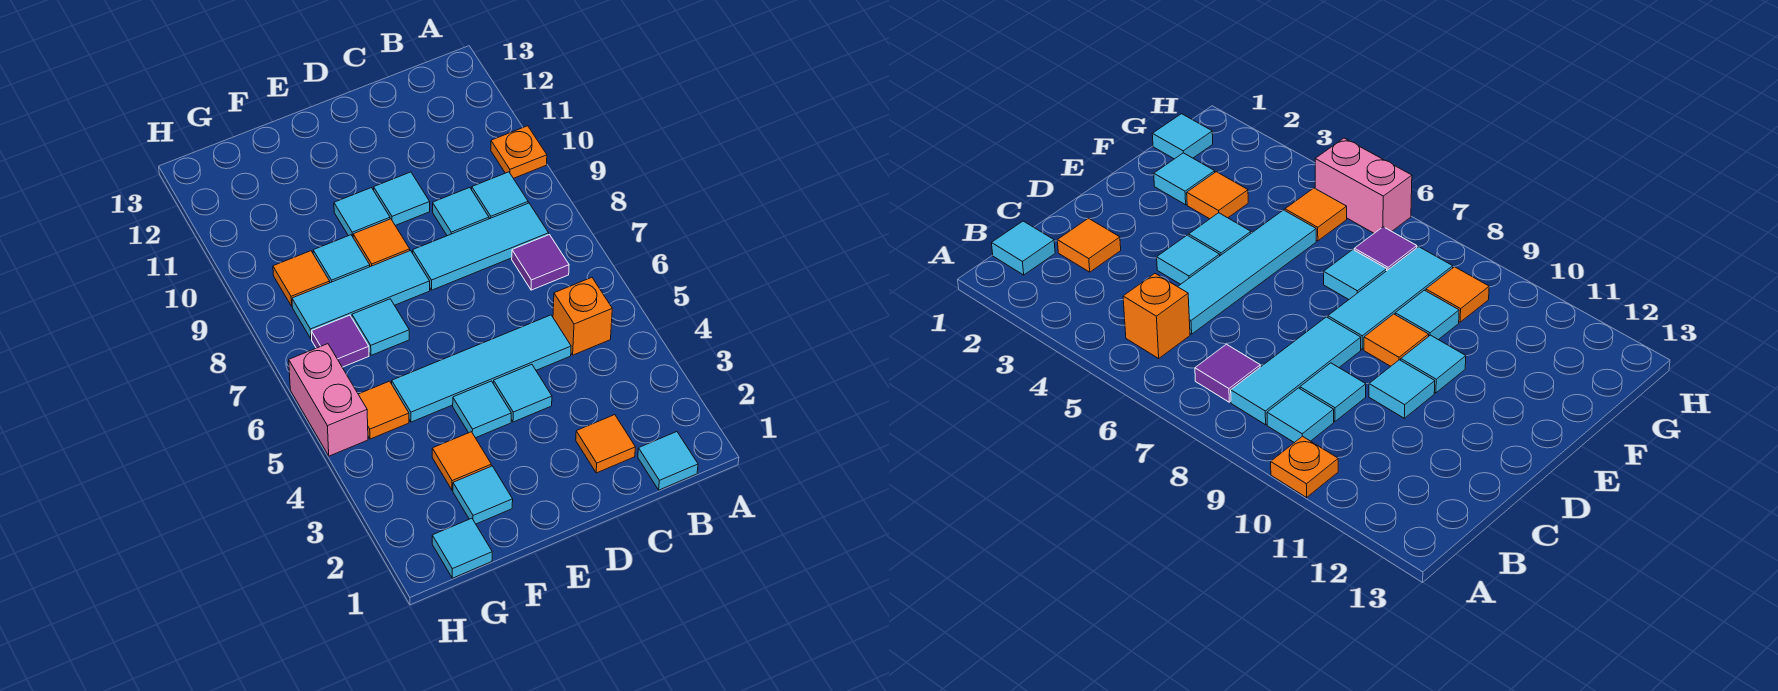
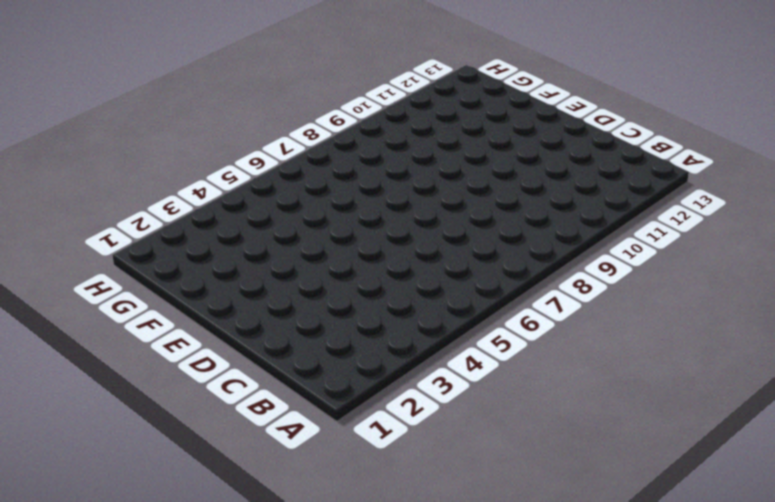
none -> orange 1x1 plate [491,126,547,178]
none -> cyan 1x1 tile [638,432,698,490]
none -> orange 1x1 brick [553,278,612,355]

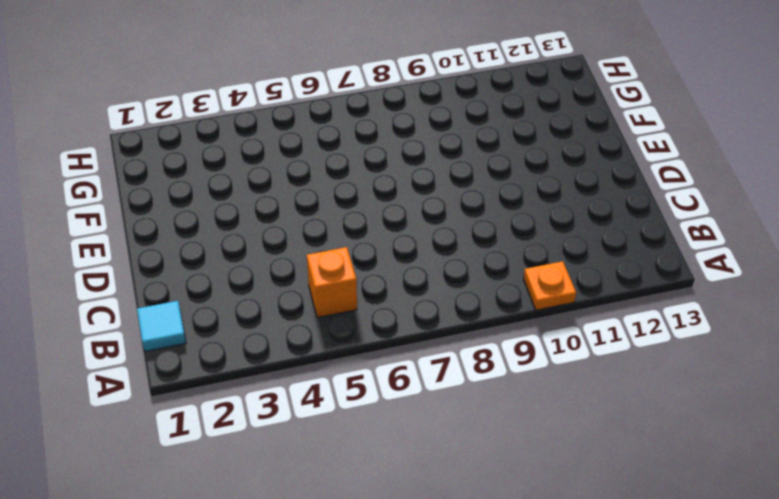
none -> purple 1x1 tile [512,235,569,290]
none -> cyan 1x3 tile [413,203,549,290]
none -> cyan 1x1 tile [472,172,528,219]

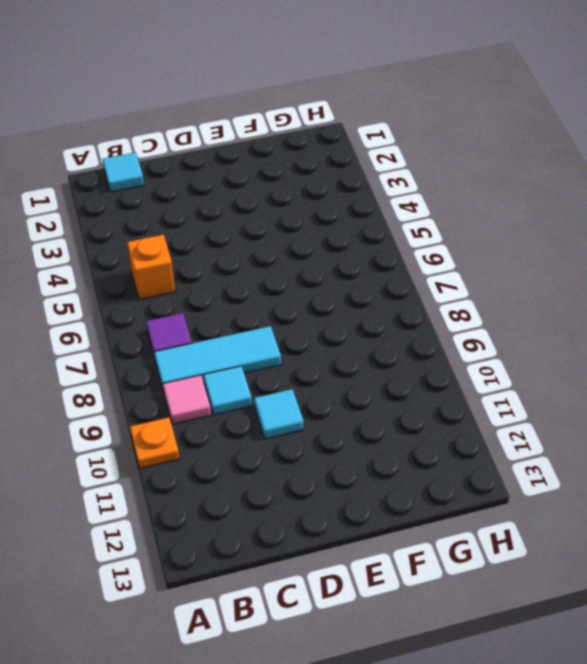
pink 1x1 tile [163,375,211,424] -> cyan 1x1 tile [472,172,528,219]
none -> orange 1x1 tile [576,415,635,473]
none -> cyan 1x4 tile [392,315,571,422]
none -> cyan 1x1 tile [493,364,552,422]

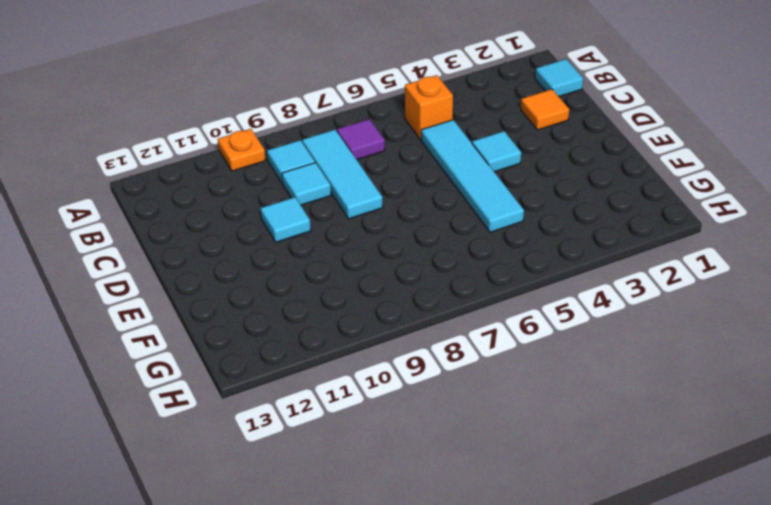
none -> cyan 1x1 tile [453,381,511,438]
none -> cyan 1x3 tile [292,251,430,339]
none -> orange 1x1 tile [353,219,410,267]

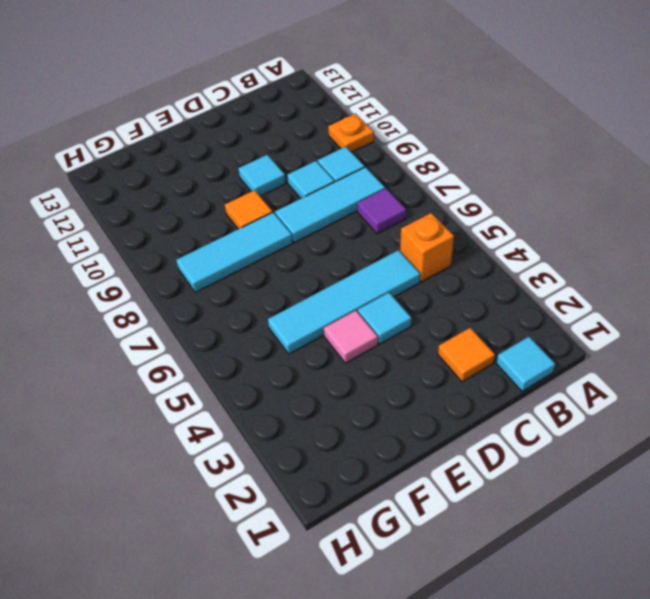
pink 1x1 tile [324,310,378,363] -> cyan 1x1 tile [453,381,511,438]
none -> cyan 1x1 tile [334,188,390,237]
none -> cyan 1x1 tile [453,466,513,524]
none -> orange 1x1 tile [432,432,491,490]

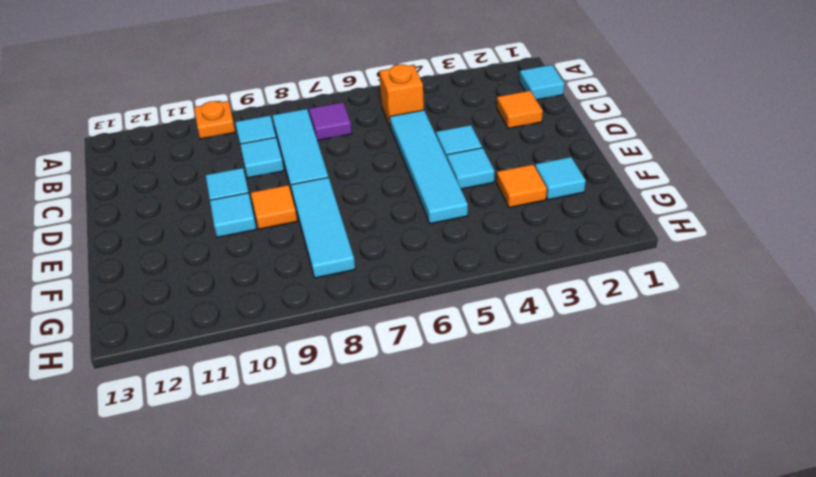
none -> cyan 1x1 tile [352,299,409,355]
none -> cyan 1x1 tile [313,235,370,283]
none -> cyan 1x1 tile [432,518,492,578]

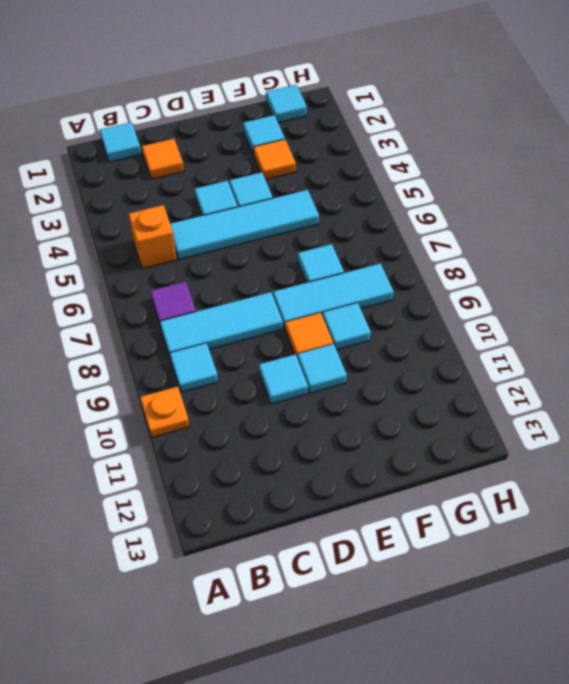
none -> cyan 1x1 tile [433,188,489,236]
none -> orange 1x1 tile [358,381,409,439]
none -> purple 1x1 tile [311,315,369,367]

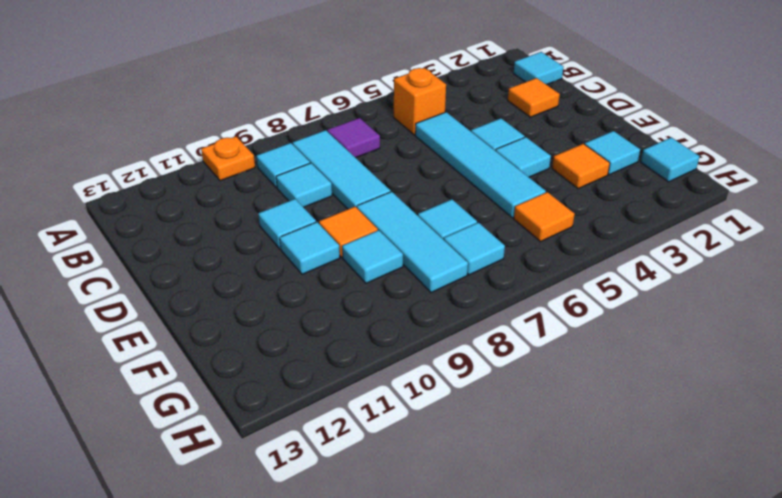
cyan 1x1 tile [444,222,505,275] -> purple 1x1 tile [311,315,369,367]
none -> orange 1x1 tile [273,251,330,306]
none -> pink 1x2 brick [289,344,368,456]

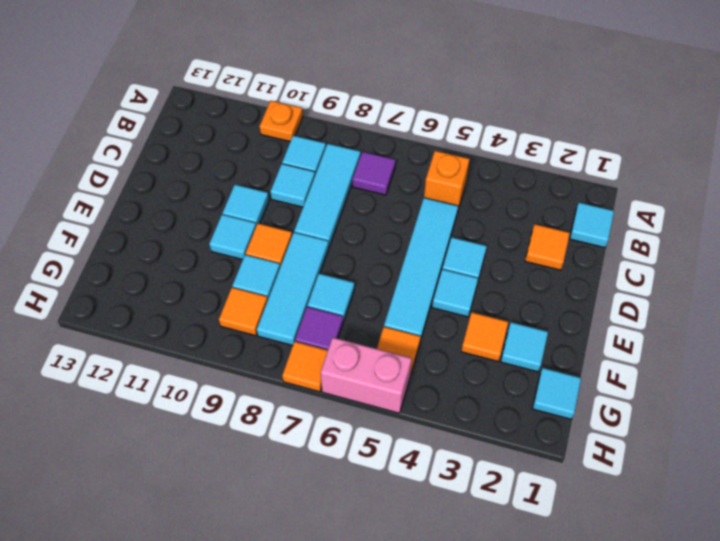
orange 1x1 tile [282,342,328,392] -> none

